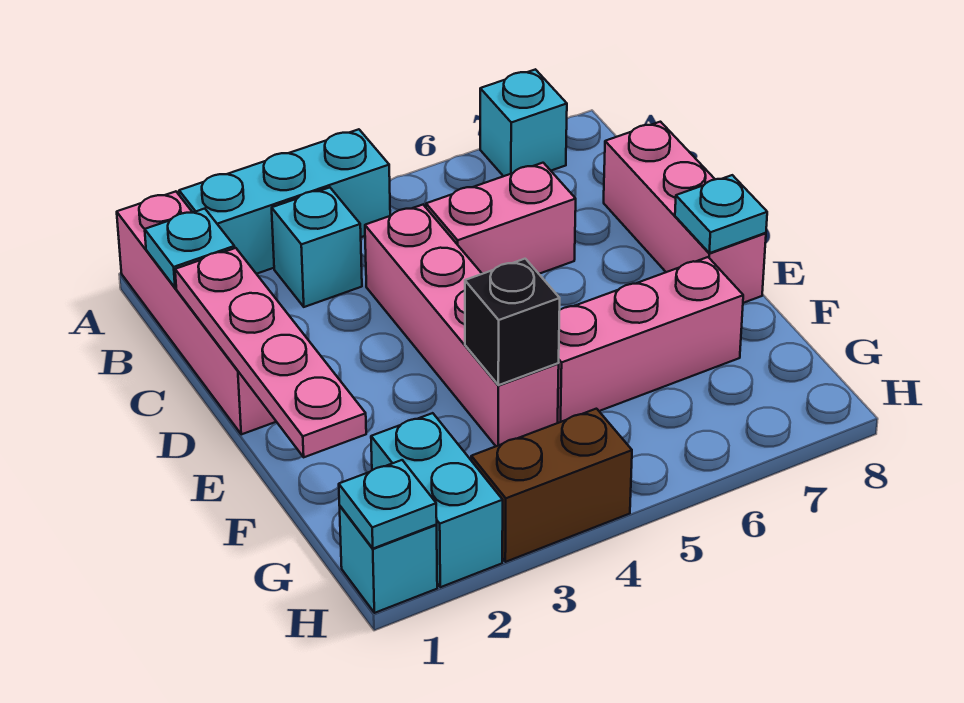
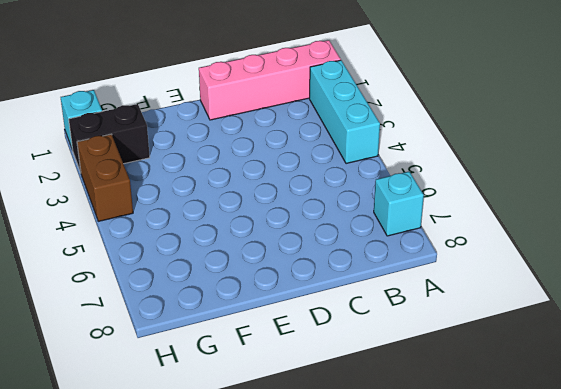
black 1x2 brick [69,104,150,172] -> cyan 1x2 brick [371,413,503,587]
none -> cyan 1x1 brick [272,187,362,307]
none -> pink 1x4 brick [365,205,559,446]
none -> pink 1x2 brick [426,163,576,274]

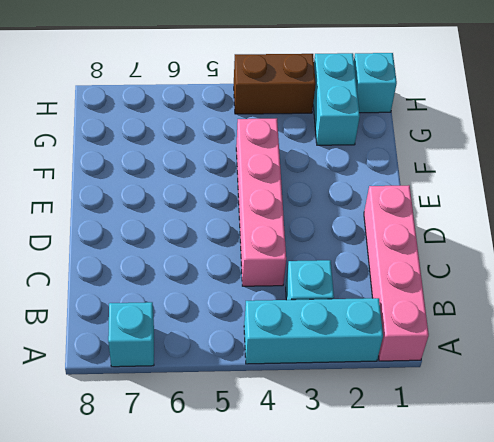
none -> pink 1x2 brick [426,163,576,274]
none -> pink 1x3 brick [604,122,766,303]
none -> pink 1x3 brick [558,257,743,423]

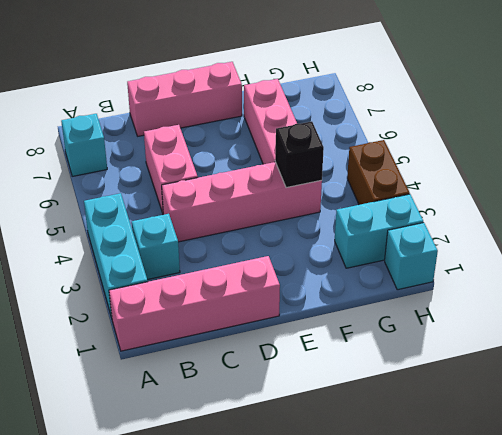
none -> cyan 1x1 plate [145,209,235,288]
none -> pink 1x4 plate [175,248,366,457]
none -> cyan 1x1 plate [675,175,767,253]

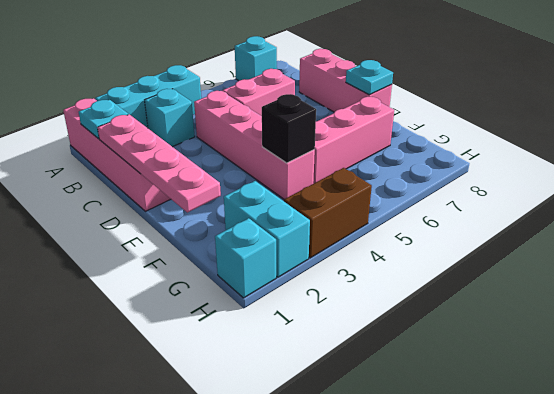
none -> cyan 1x1 plate [339,460,437,548]

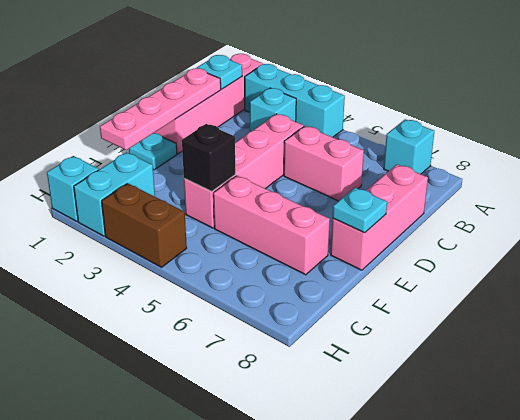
cyan 1x1 plate [129,133,177,170] -> cyan 1x1 plate moved to [339,460,437,548]

